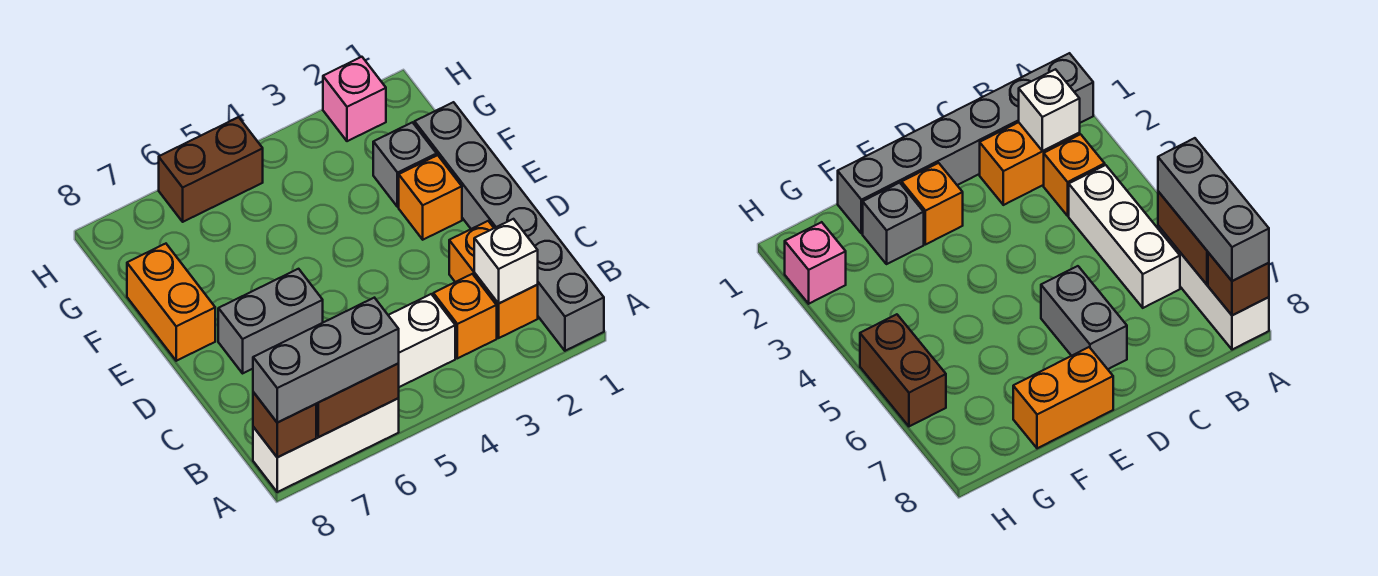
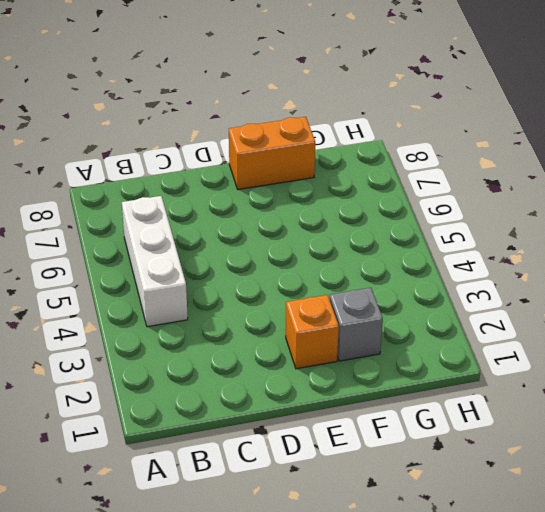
none -> grey 1x6 brick [415,102,604,351]
none -> white 1x3 brick [253,398,399,492]
none -> orange 1x2 brick [449,221,538,338]

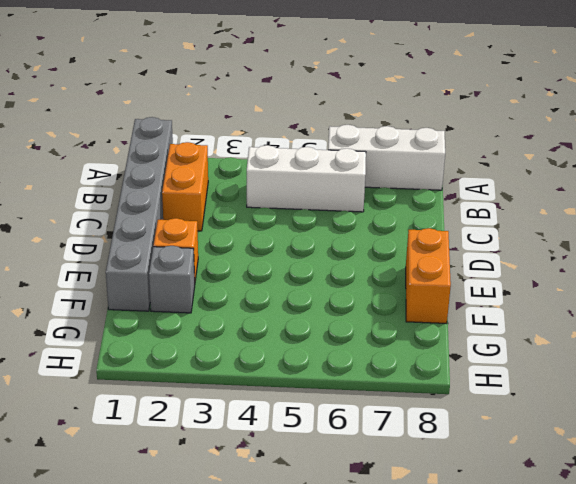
none -> orange 1x1 brick [433,274,497,358]
none -> grey 1x2 brick [218,269,323,373]
none -> pink 1x1 brick [323,57,386,141]

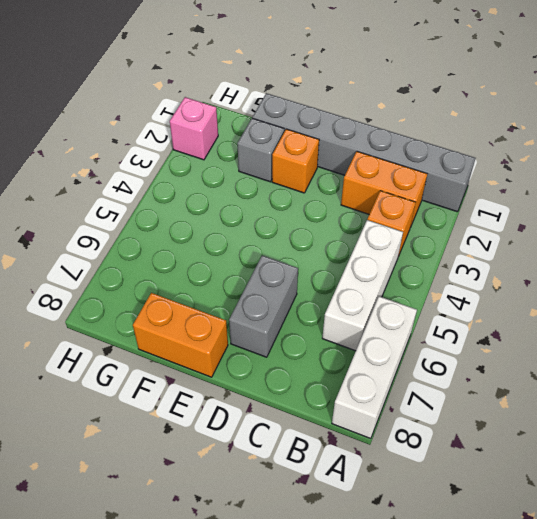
none -> brown 1x2 brick [159,117,263,222]
none -> brown 1x2 brick [316,364,399,437]
none -> brown 1x1 brick [253,392,316,457]

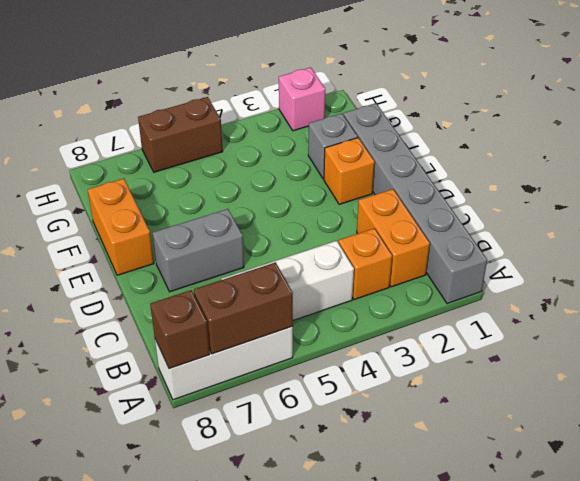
none -> white 1x1 brick [474,219,538,304]
none -> grey 1x3 brick [253,298,399,423]

